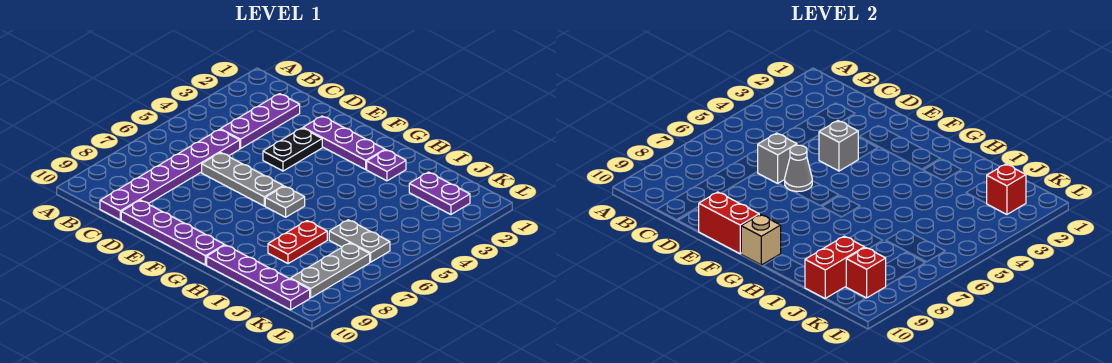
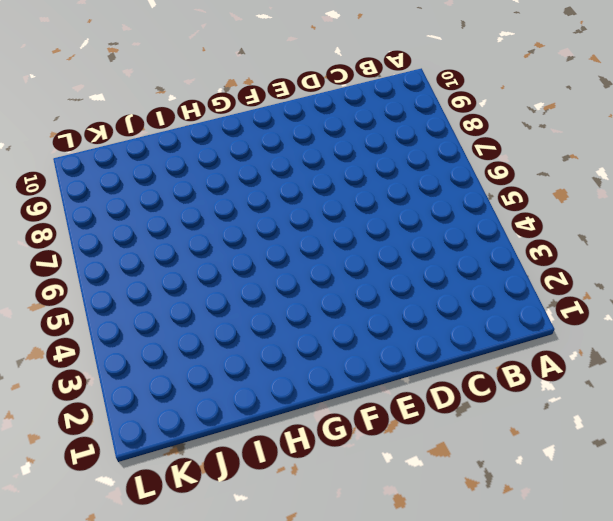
none -> purple 1x3 plate [220,94,300,149]
none -> purple 1x6 plate [100,129,240,220]
none -> grey 1x3 plate [202,153,283,206]

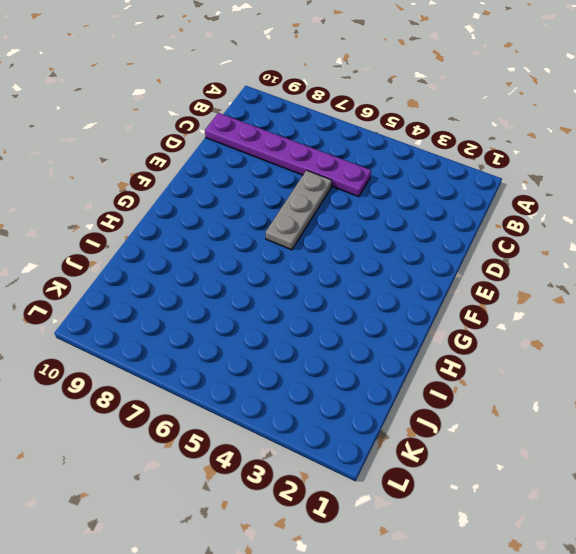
none -> purple 1x3 plate [220,94,300,149]
none -> purple 1x4 plate [121,200,225,265]
none -> purple 1x3 plate [303,116,385,169]

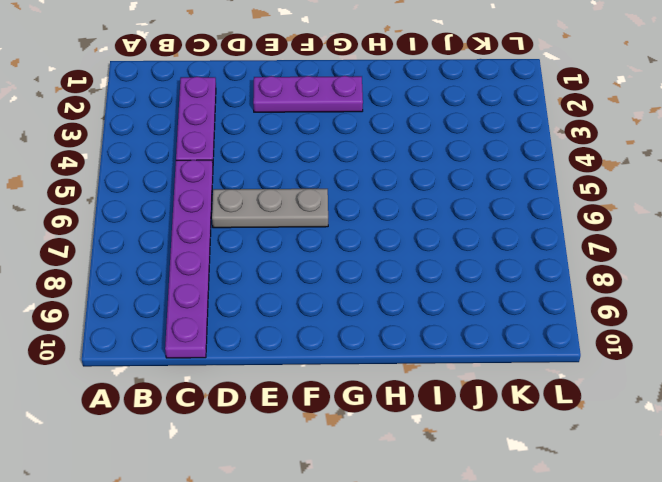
none -> purple 1x4 plate [121,200,225,265]
none -> black 1x2 plate [263,128,322,171]
none -> grey 1x1 plate [265,186,305,217]

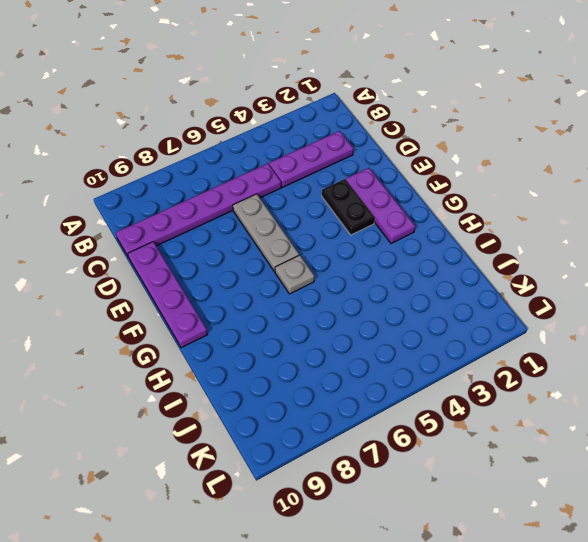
black 1x2 plate [322,179,375,235] -> black 1x2 plate turned to [263,128,322,171]
none -> purple 1x1 plate [367,150,406,181]
none -> purple 1x4 plate [207,245,310,310]
none -> red 1x2 plate [268,221,327,264]

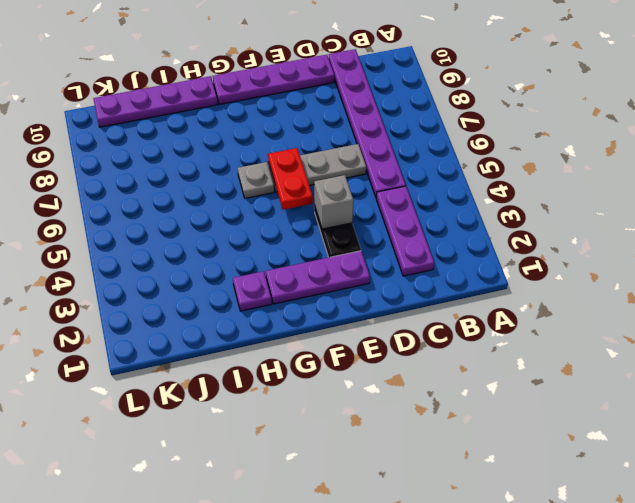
red 1x2 plate [268,148,313,210] -> red 1x2 plate moved to [268,221,327,264]
none -> purple 1x2 plate [409,172,470,214]
none -> grey 1x2 plate [329,220,390,262]
none -> grey 1x3 plate [290,243,370,298]

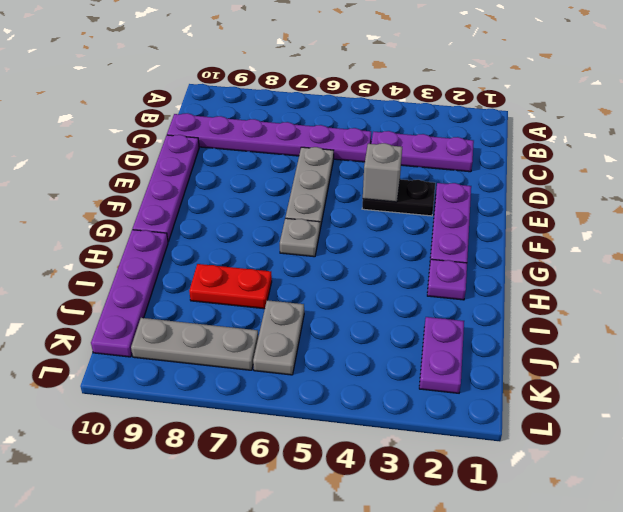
none -> grey 1x1 brick [757,133,797,183]
none -> grey 1x1 cone [785,145,812,192]
none -> red 1x2 brick [698,192,759,254]

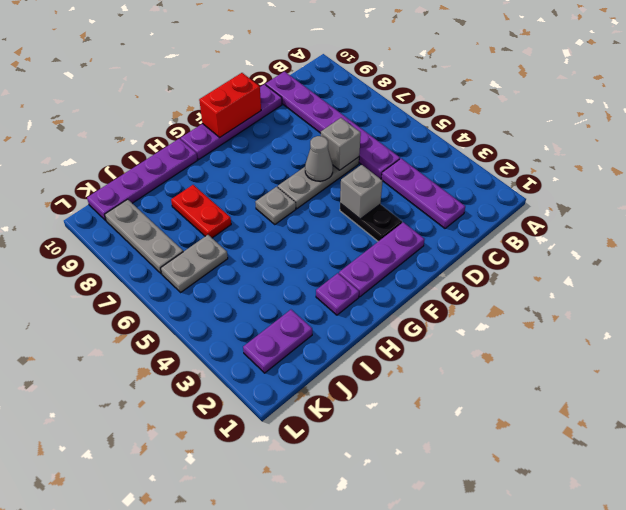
none -> tan 1x1 brick [741,214,781,265]
none -> red 1x2 brick [805,236,864,299]
none -> red 1x1 brick [986,164,1026,214]

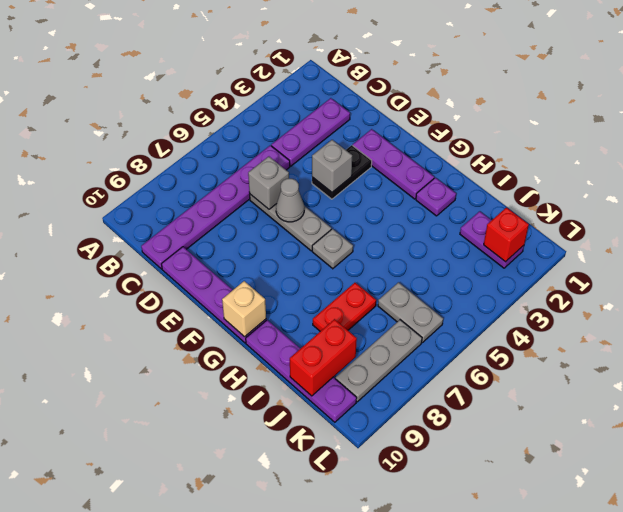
none -> red 1x2 brick [698,192,759,254]
none -> red 1x1 brick [846,248,886,298]

